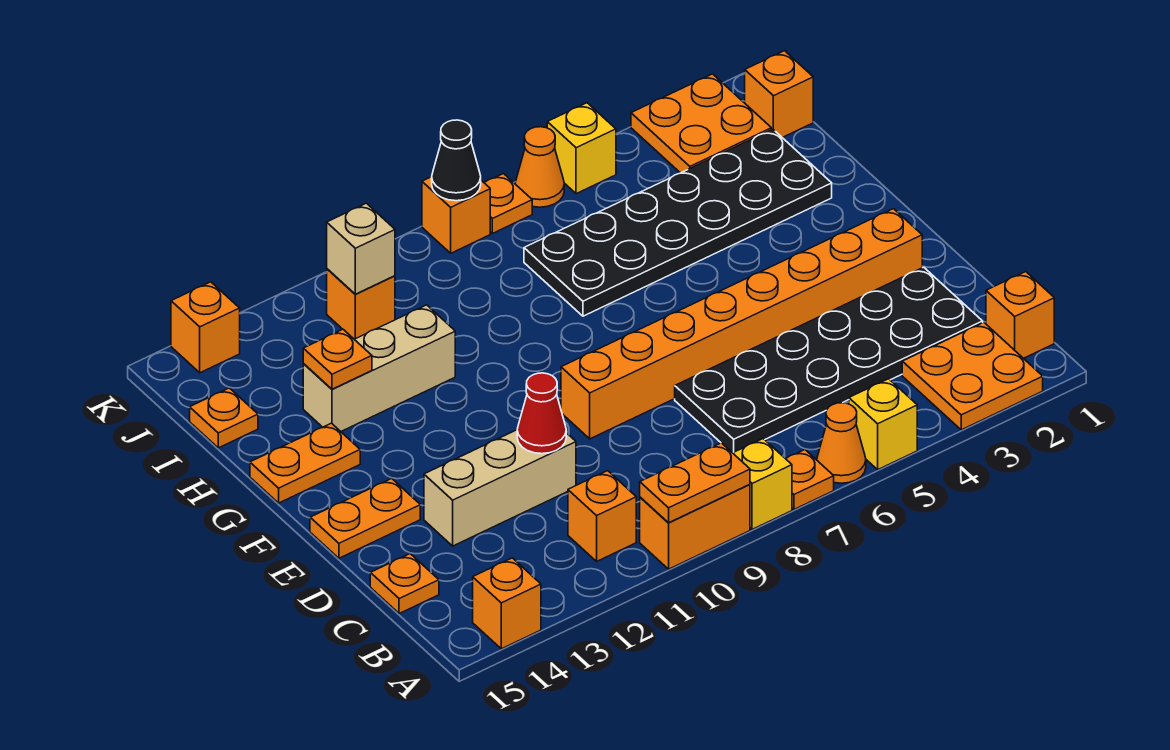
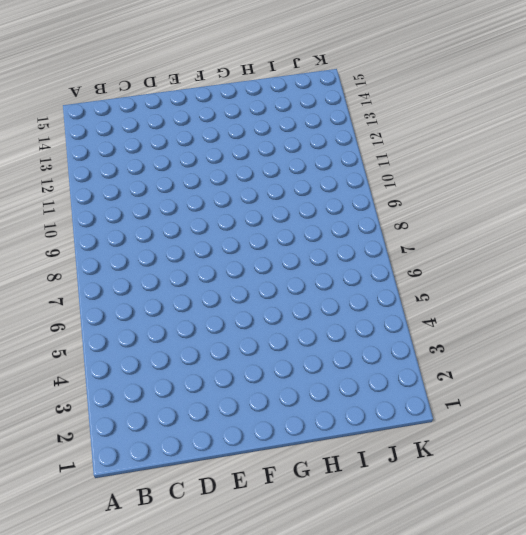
none -> orange 2x2 plate [902,323,1043,430]
none -> yellow 1x1 brick [849,379,917,469]
none -> orange 1x1 cone [817,403,866,483]
none -> orange 1x1 plate [786,450,834,509]

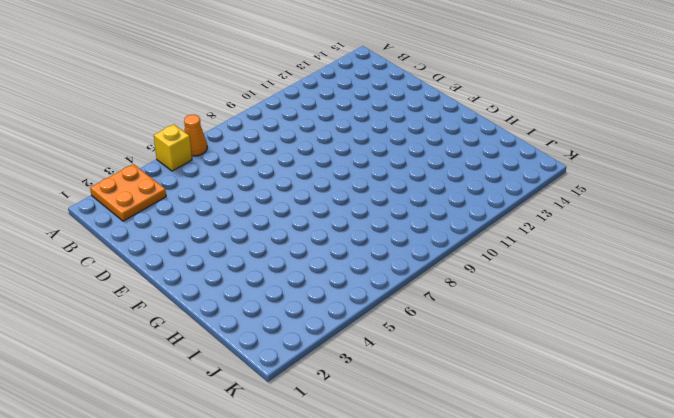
none -> orange 1x1 plate [786,450,834,509]
none -> yellow 1x1 brick [733,439,792,529]
none -> orange 1x2 brick [640,484,750,569]
none -> orange 1x1 brick [473,558,541,649]

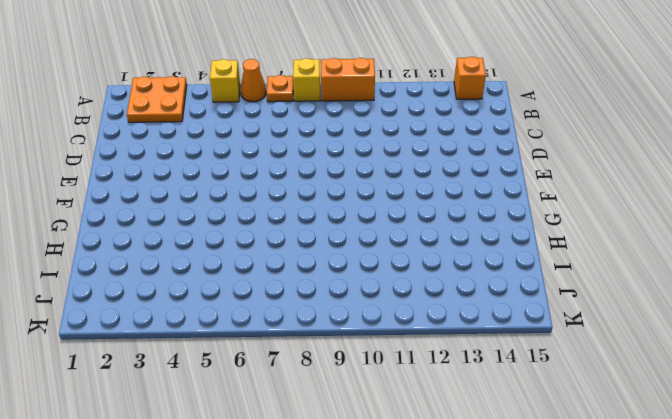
none -> orange 1x1 brick [986,272,1054,358]
none -> orange 1x1 brick [568,471,636,561]
none -> black 2x6 plate [675,267,983,453]
none -> orange 1x1 plate [370,554,439,614]

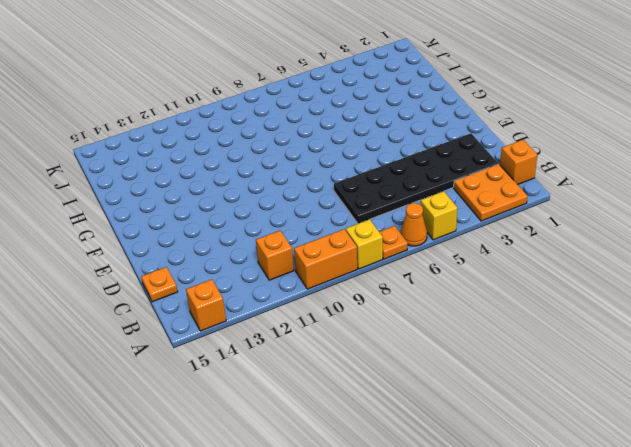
none -> tan 1x3 brick [424,430,576,546]
none -> orange 1x8 brick [561,209,922,439]
none -> orange 1x2 plate [310,478,420,558]
none -> orange 1x2 plate [250,423,360,503]

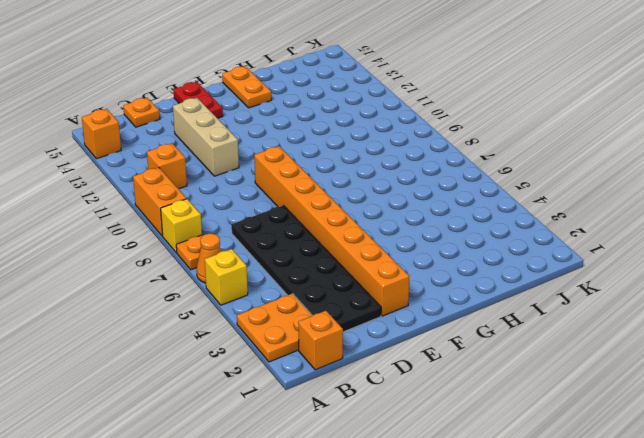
red 1x2 plate [173,82,223,118] -> orange 1x2 plate [310,478,420,558]
none -> black 2x6 plate [524,129,832,316]
none -> tan 1x3 brick [303,305,455,431]
none -> orange 1x1 plate [190,388,258,448]
none -> orange 1x1 brick [745,51,813,138]

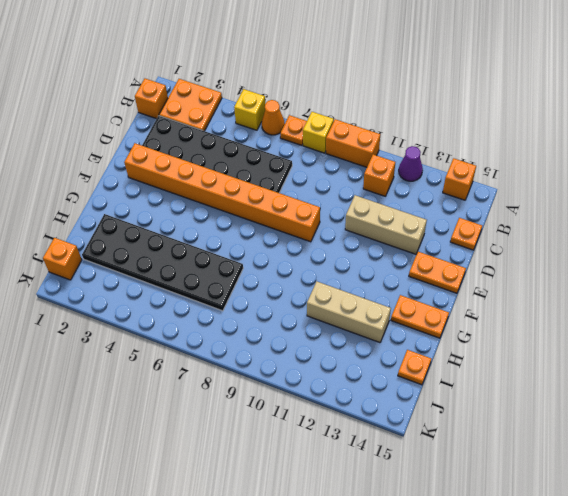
purple 1x1 cone [399,146,423,181] -> none
none -> orange 2x2 plate [631,74,771,173]
none -> orange 1x1 brick [327,269,395,339]
none -> yellow 1x1 brick [547,103,616,194]
none -> orange 1x1 cone [515,127,564,207]

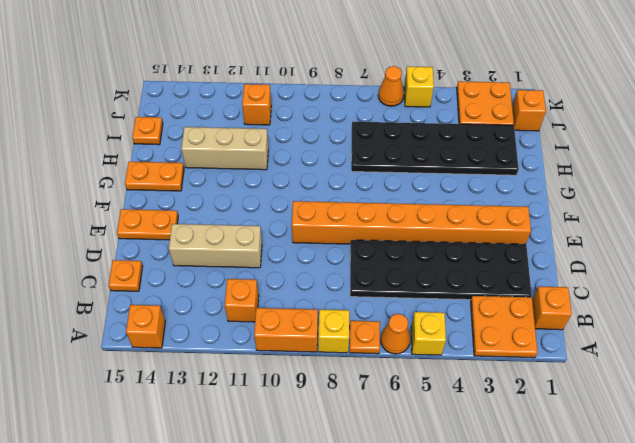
none -> orange 1x1 plate [484,174,532,233]
none -> orange 1x1 brick [422,177,490,253]
none -> orange 1x1 brick [171,282,240,373]
none -> orange 1x2 plate [640,443,750,523]

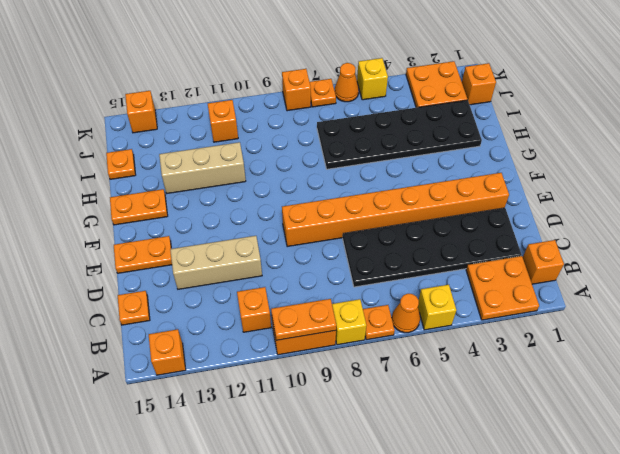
none -> red 1x1 cone [517,373,566,454]
none -> orange 1x1 plate [303,329,372,389]
none -> tan 1x1 brick [327,203,395,294]
none -> black 1x1 cone [432,120,481,201]

